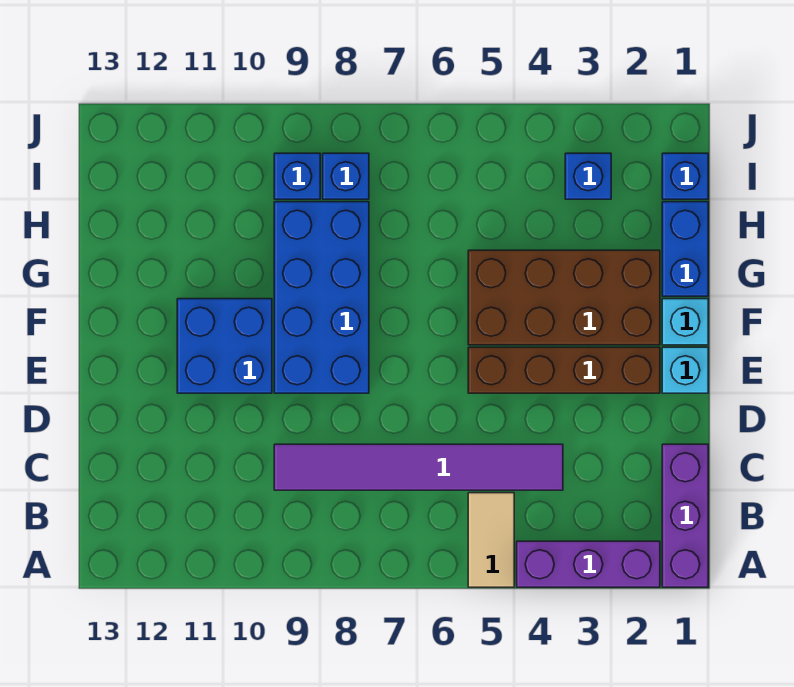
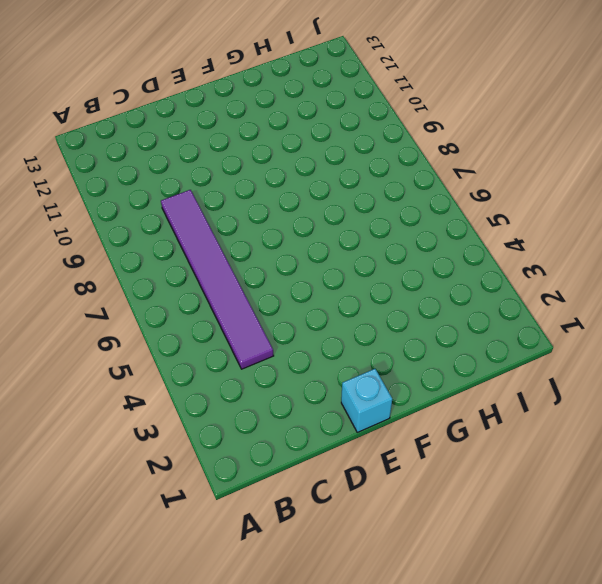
none -> purple 1x3 brick [662,444,708,587]
none -> purple 1x3 brick [517,541,660,587]
none -> tan 1x2 tile [468,493,514,587]

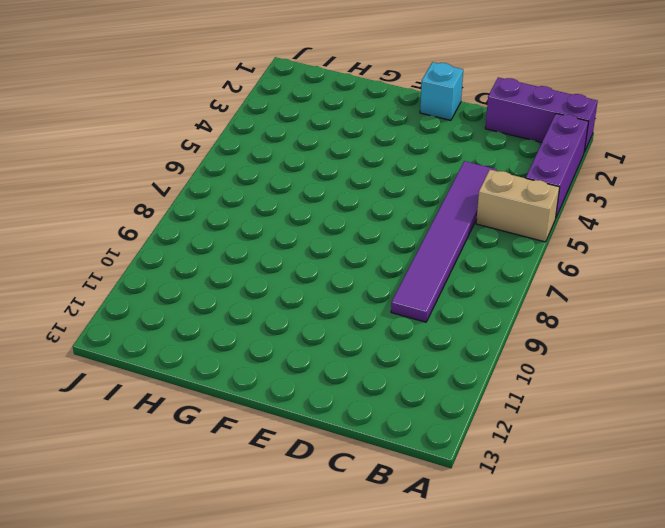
tan 1x2 brick [476,170,560,242] -> tan 1x2 tile [468,493,514,587]
none -> brown 1x4 brick [468,347,660,393]
none -> blue 2x4 brick [274,202,369,393]
none -> blue 2x2 brick [177,299,272,393]

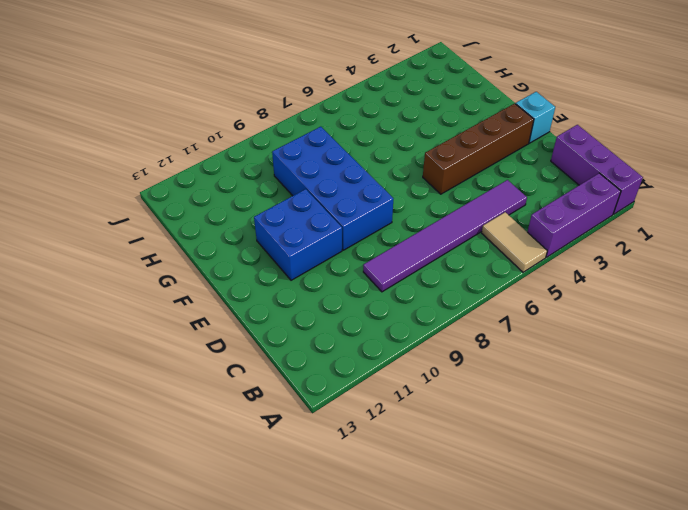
none -> cyan 1x1 brick [662,299,708,345]
none -> brown 2x4 brick [468,250,660,345]
none -> blue 1x2 brick [662,202,708,296]

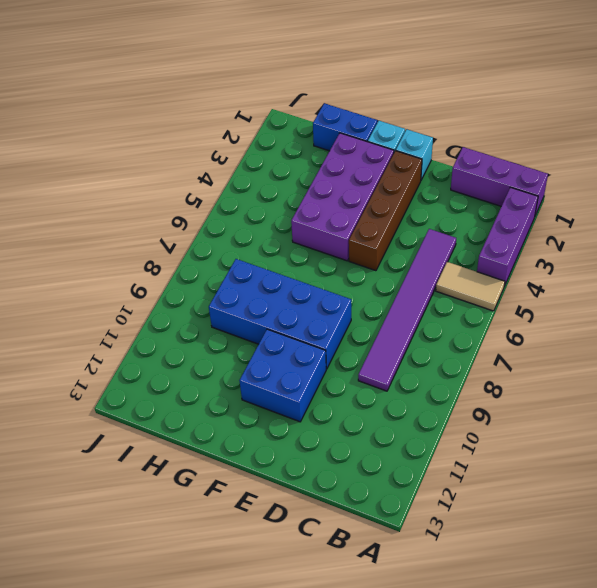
purple 2x4 brick [291,133,394,261] -> brown 2x4 brick [468,250,660,345]
none -> blue 1x1 brick [662,153,708,199]
none -> blue 1x1 brick [565,153,611,199]
none -> blue 1x1 brick [323,153,369,199]

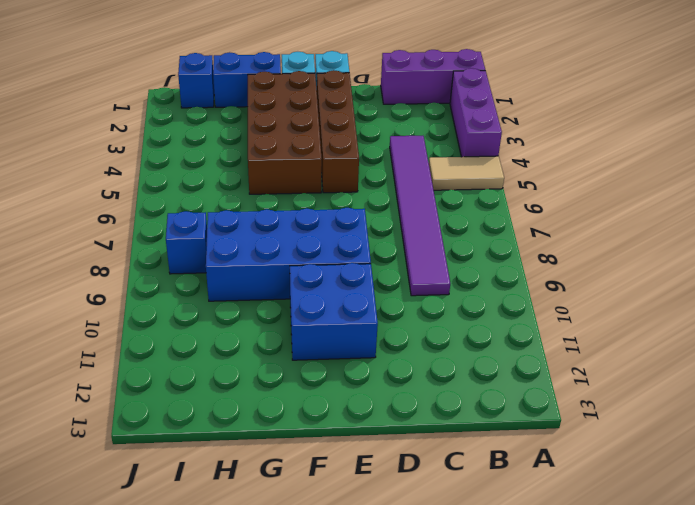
none -> blue 1x1 brick [565,153,611,199]
none -> blue 1x1 brick [274,153,320,199]

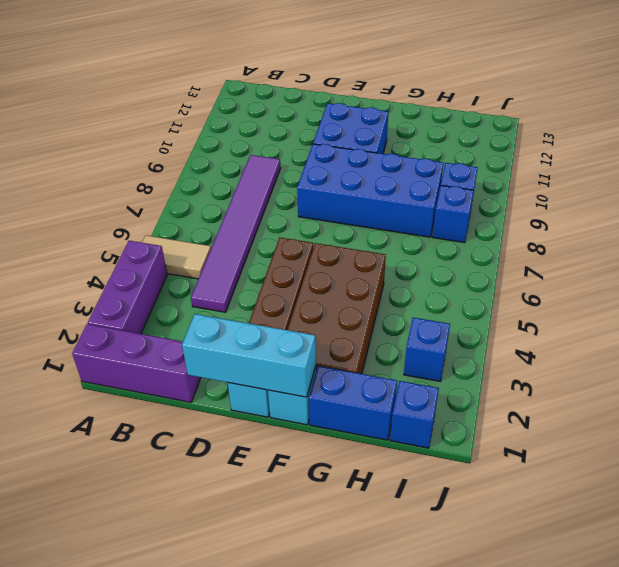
cyan 1x3 brick [182,314,316,397] -> none

